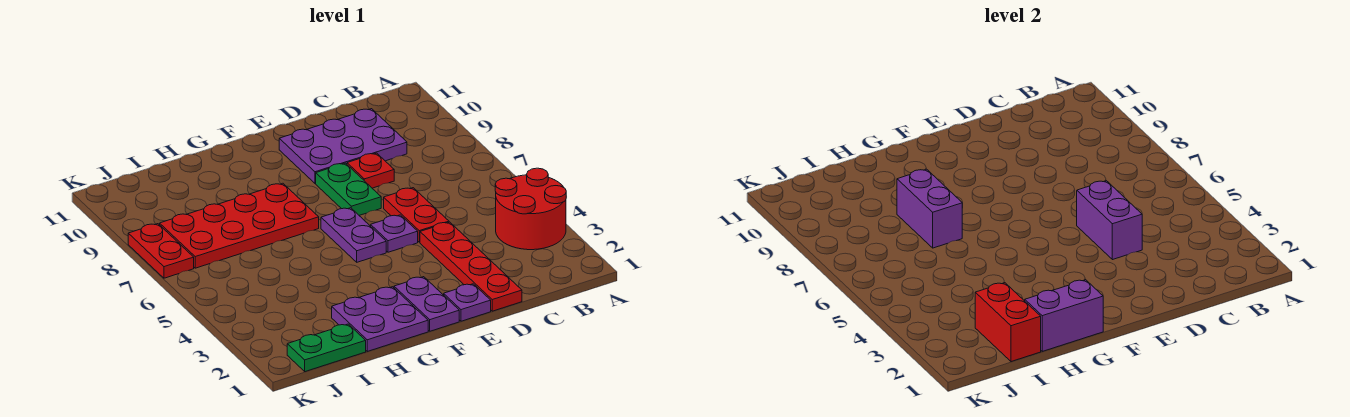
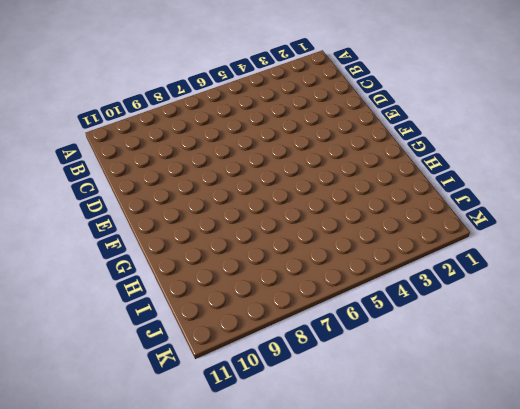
none -> red 2x2 round brick [495,168,566,250]
none -> purple 2x3 plate [279,109,407,183]
none -> red 1x4 plate [420,222,522,311]

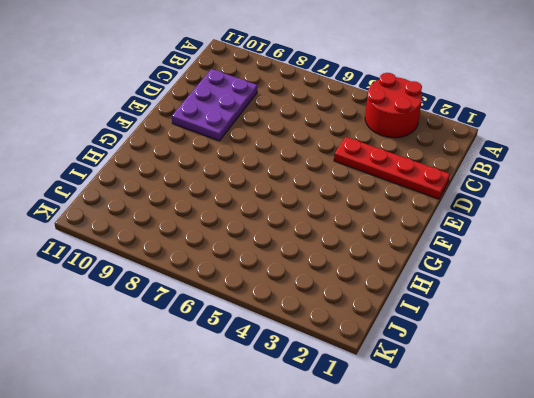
none -> red 1x2 plate [384,188,449,242]
none -> red 1x1 plate [347,153,394,188]
none -> purple 1x1 plate [444,284,491,321]

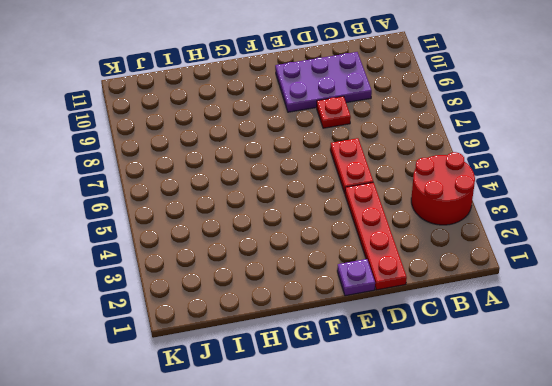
none -> purple 1x1 plate [371,215,418,252]
none -> green 1x2 plate [316,163,381,215]
none -> purple 1x2 plate [394,277,459,331]

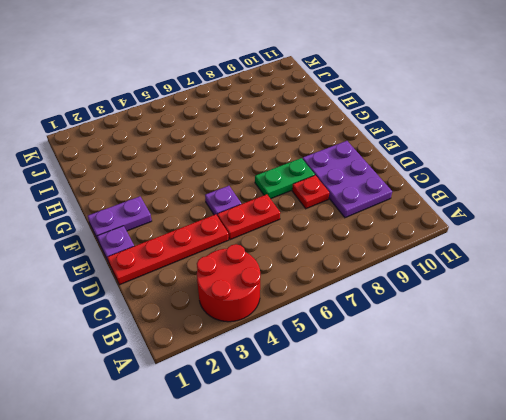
none -> purple 1x2 plate [321,208,386,262]
none -> purple 2x2 plate [332,287,428,351]
none -> red 2x4 plate [160,183,319,268]

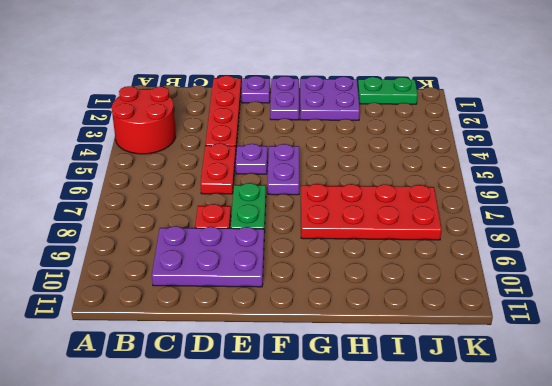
none -> red 1x2 plate [128,224,194,278]
none -> purple 1x2 brick [1077,181,1142,260]
none -> purple 1x2 brick [1025,280,1103,351]

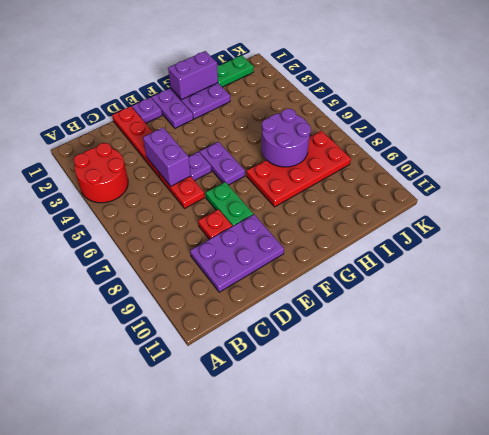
purple 2x2 round brick [261,109,311,167] -> purple 1x2 brick [897,169,962,248]
none -> red 1x2 plate [128,224,194,278]
none -> red 1x2 brick [975,283,1041,362]

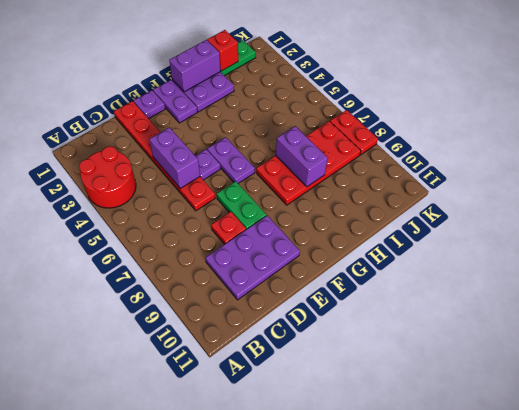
red 1x1 brick [207,30,238,71] -> red 1x2 brick [975,283,1041,362]

